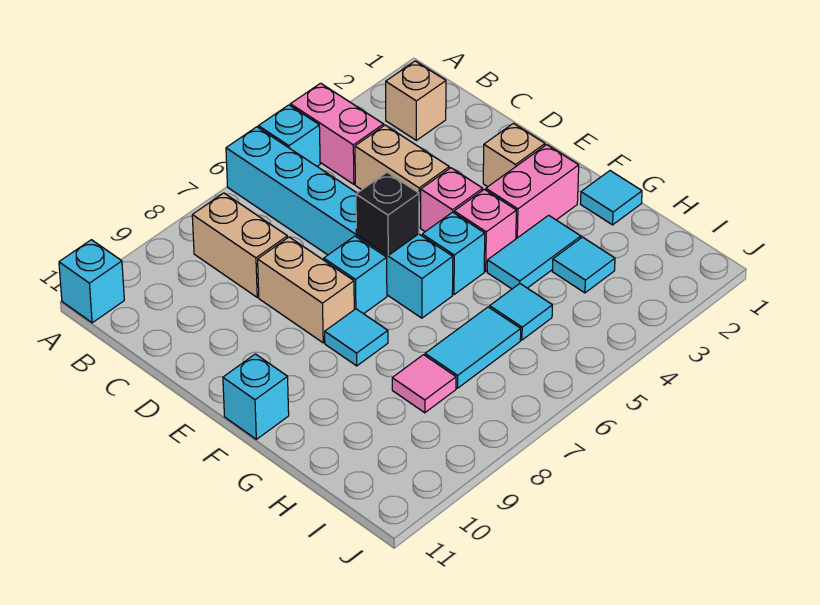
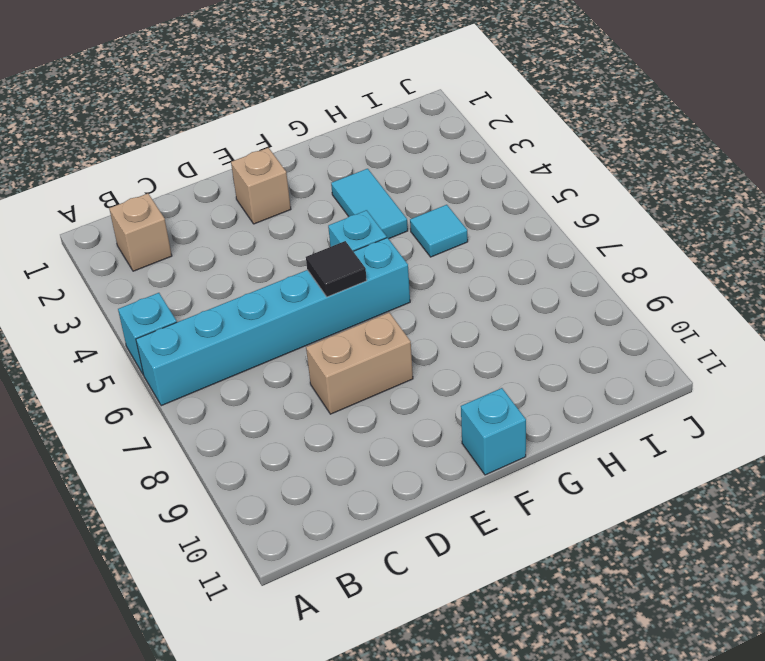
black 1x1 tile [306,241,367,297] -> black 1x1 brick [356,172,419,255]
none -> pink 1x2 brick [290,83,384,184]
none -> cyan 1x1 brick [59,240,124,323]
none -> tan 1x2 brick [192,193,287,297]

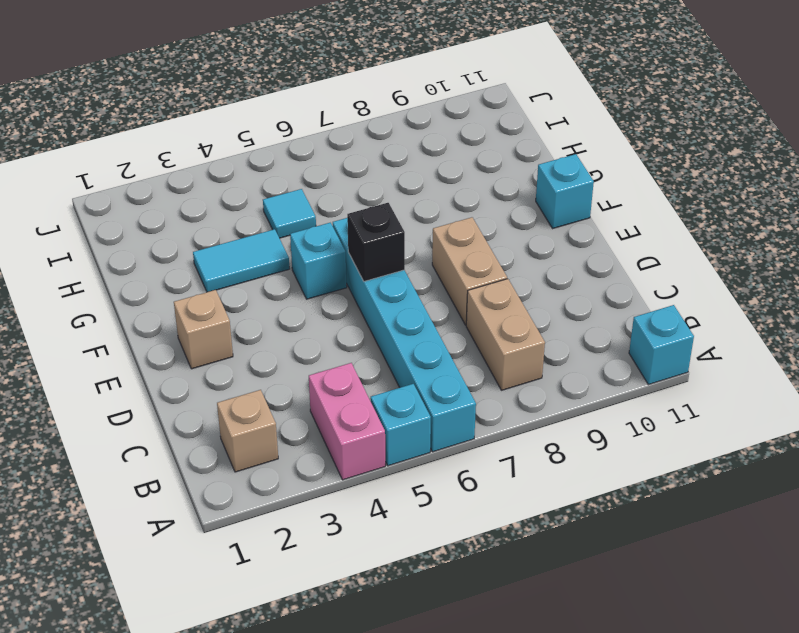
none -> tan 1x2 brick [355,125,449,227]
none -> pink 1x1 brick [421,168,483,232]
none -> cyan 1x1 brick [324,236,387,314]

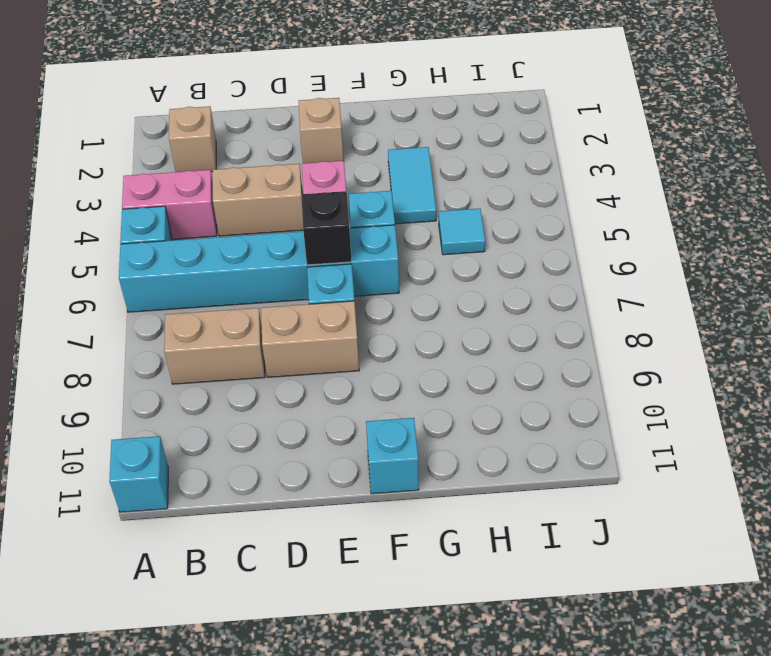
none -> pink 1x2 brick [486,145,579,239]
none -> pink 1x1 brick [454,189,516,271]
none -> cyan 1x1 tile [325,309,388,366]

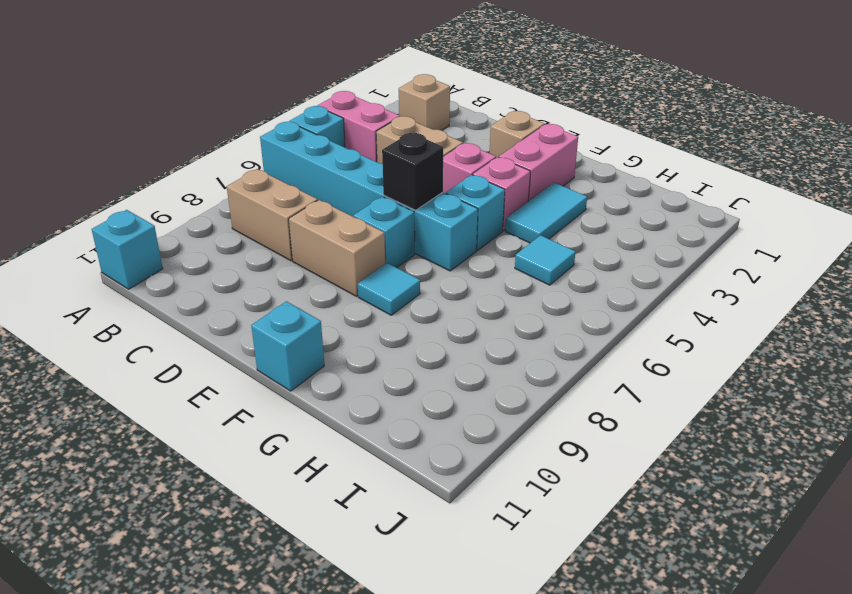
none -> cyan 1x1 tile [581,171,642,225]
none -> cyan 1x1 tile [552,237,615,293]
none -> cyan 1x2 tile [425,307,521,388]

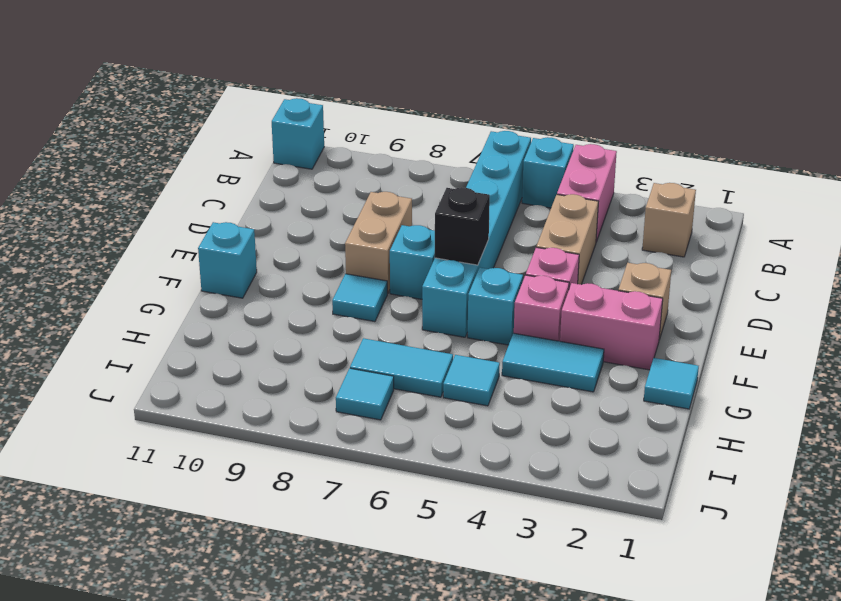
cyan 1x1 tile [336,368,394,420] -> cyan 1x1 tile moved to [552,237,615,293]
none -> tan 1x2 brick [192,193,287,297]
none -> pink 1x1 tile [392,355,456,413]

